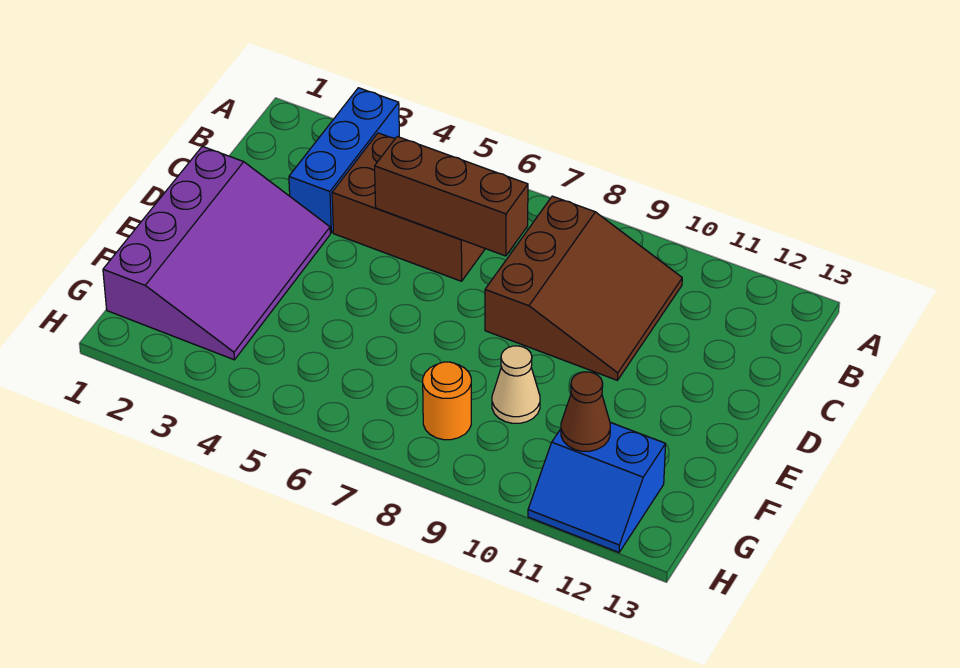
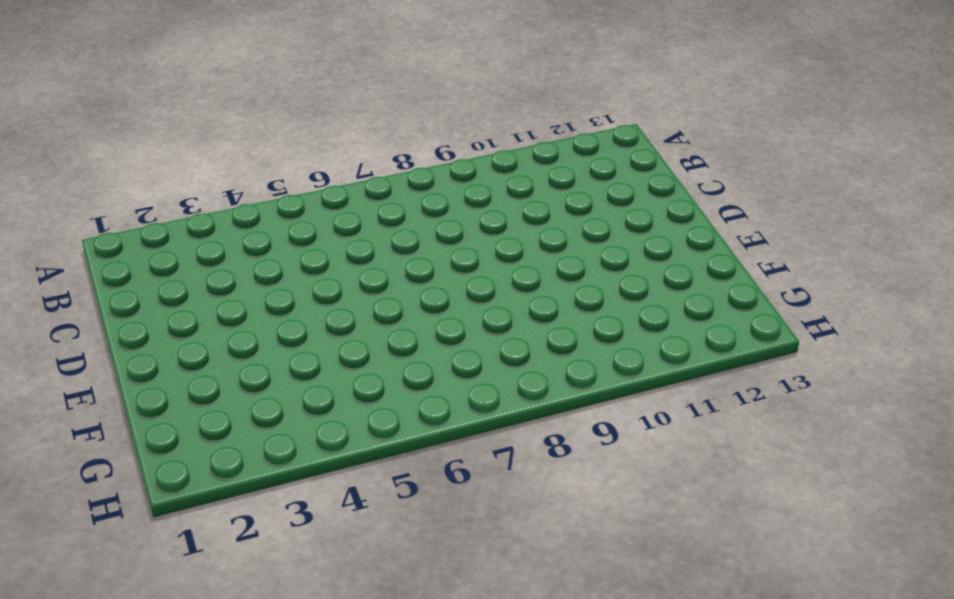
none -> blue 1x3 brick [289,88,399,233]
none -> brown 2x3 brick [332,133,485,281]

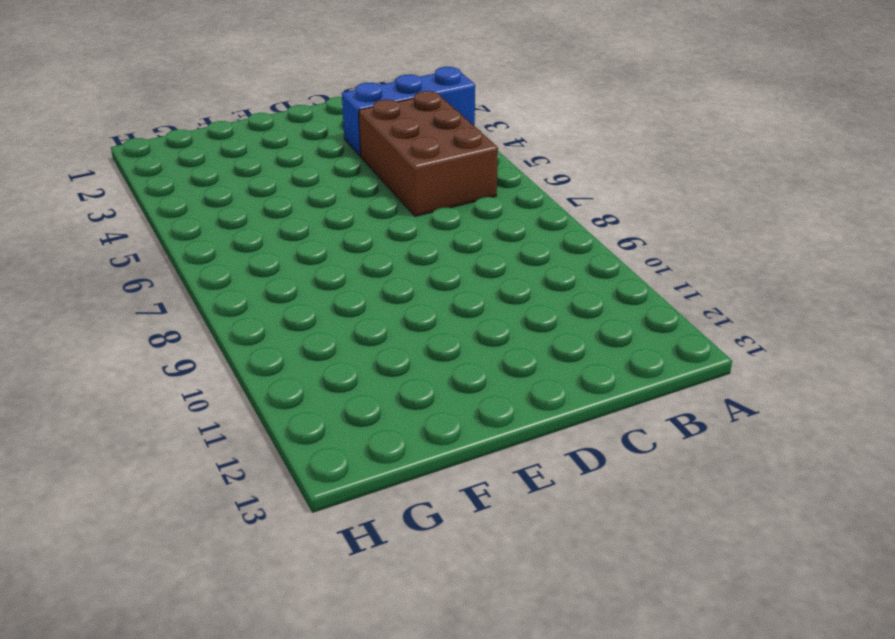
none -> brown 3x3 slope [485,196,682,380]
none -> purple 3x4 slope [103,146,330,360]

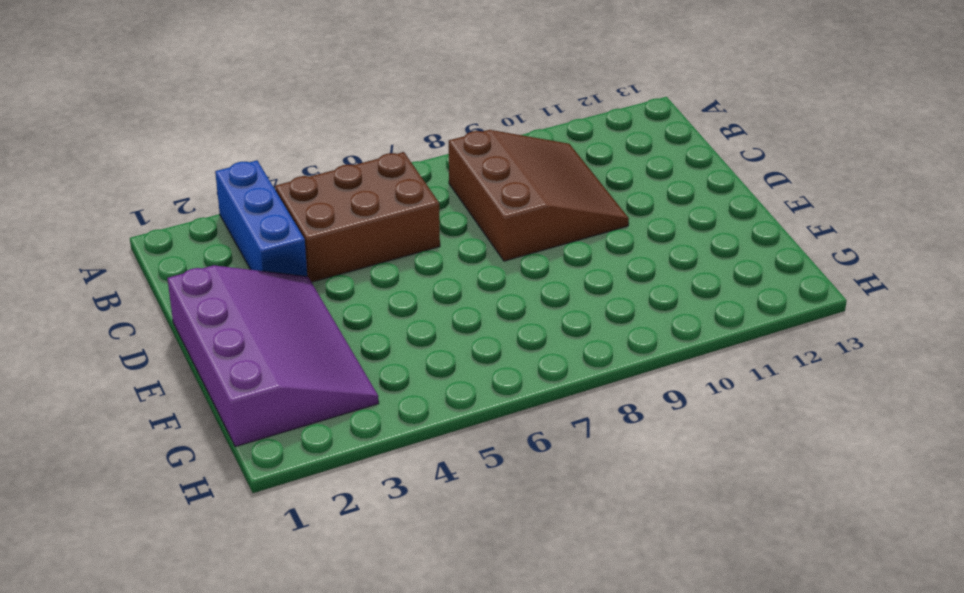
none -> tan 1x1 cone [492,346,540,423]
none -> orange 1x1 round brick [423,362,471,440]

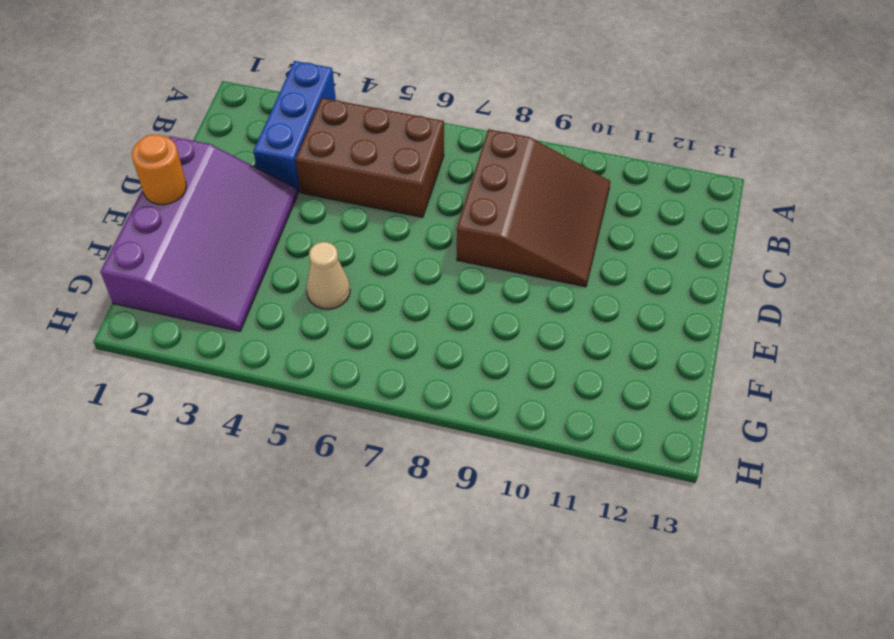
orange 1x1 round brick [132,135,187,205] -> orange 1x1 round brick moved to [423,362,471,440]
tan 1x1 cone [306,242,350,309] -> tan 1x1 cone moved to [492,346,540,423]
none -> blue 2x2 slope [528,422,666,552]
none -> brown 1x3 brick [375,137,528,256]

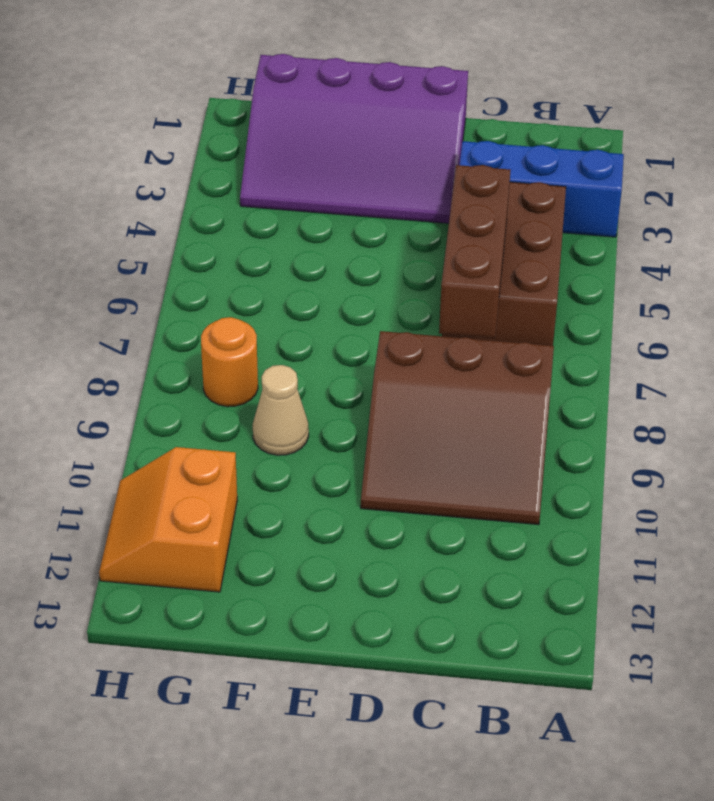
orange 2x2 slope [99,447,237,592] -> blue 2x2 slope [528,422,666,552]
none -> brown 1x1 cone [561,372,610,451]

